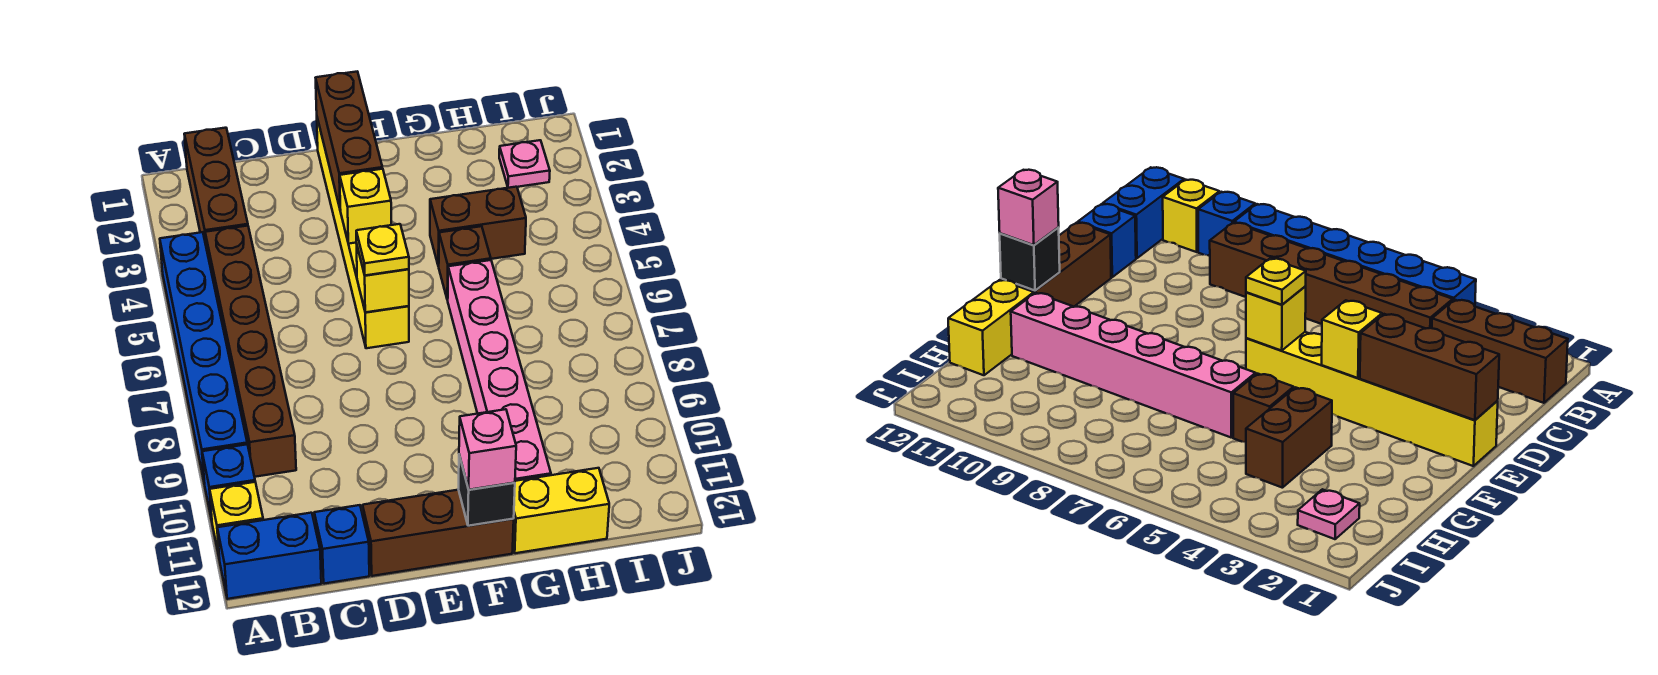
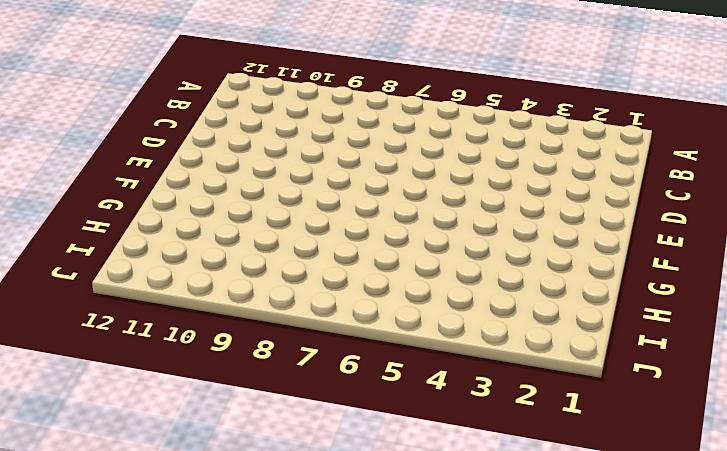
none -> blue 1x6 brick [160,232,247,484]
none -> blue 1x1 brick [202,444,255,520]
none -> yellow 1x1 brick [210,482,263,560]

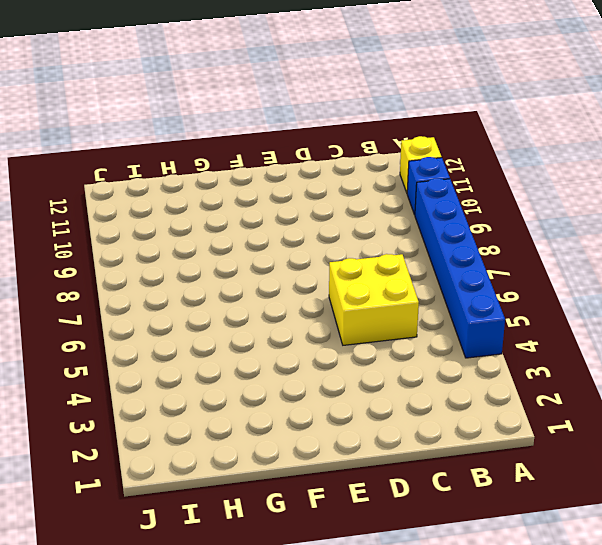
yellow 2x2 brick [329,254,419,345] -> none
none -> blue 1x2 brick [217,513,321,599]
none -> brown 1x3 brick [184,128,248,244]
none -> brown 1x6 brick [205,226,296,477]

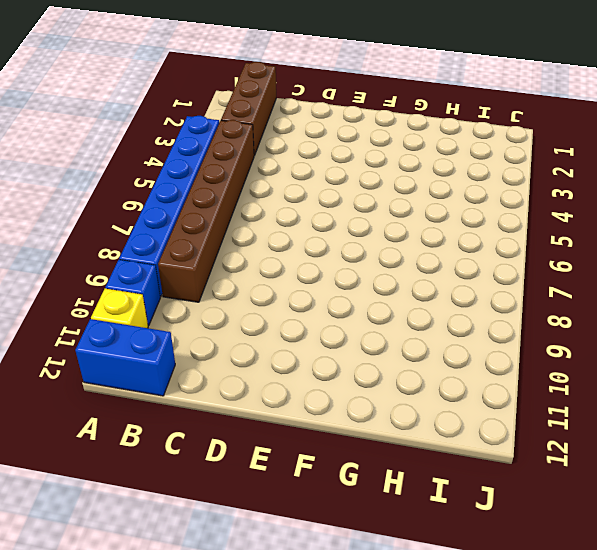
none -> blue 1x1 brick [314,505,369,584]
none -> brown 1x3 brick [363,490,514,576]
none -> yellow 1x6 brick [317,118,409,348]

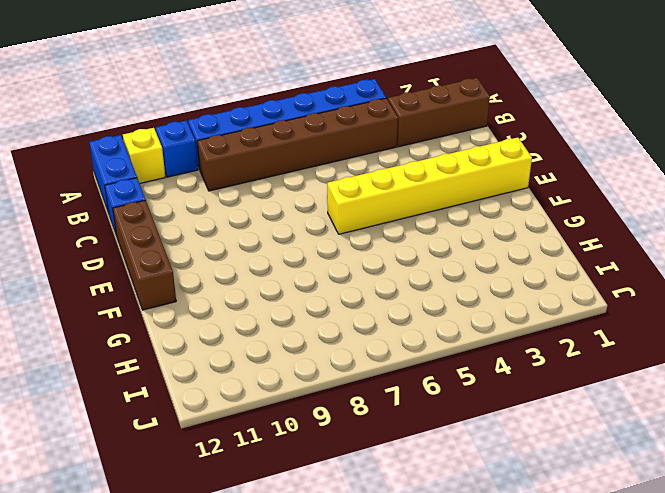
none -> brown 1x2 brick [430,187,526,266]
none -> brown 1x1 brick [439,226,491,300]
none -> pink 1x6 brick [448,260,551,481]

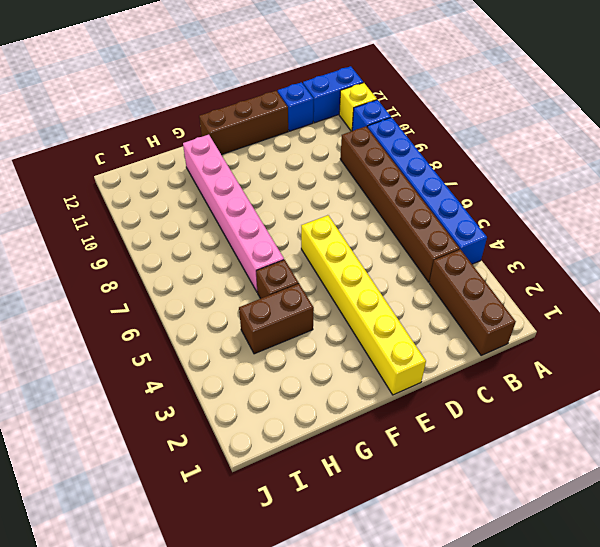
none -> yellow 1x2 brick [513,468,609,553]
none -> pink 1x1 plate [499,140,550,188]
none -> brown 1x3 brick [316,72,382,210]

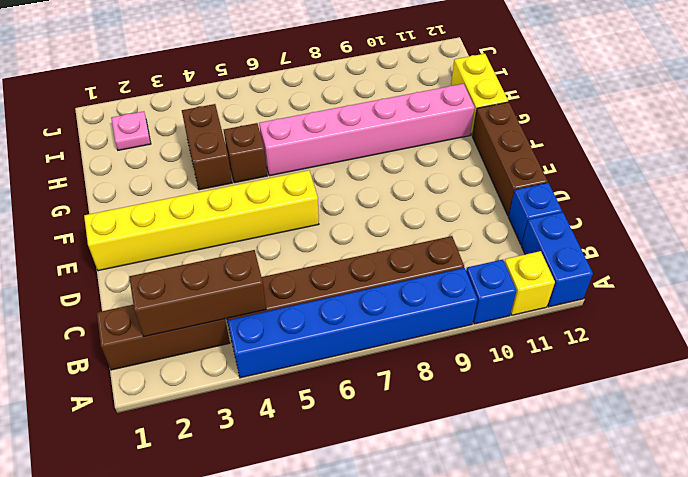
brown 1x3 brick [129,250,266,337] -> brown 1x3 brick moved to [316,72,382,210]
none -> yellow 1x1 brick [340,169,391,244]
none -> yellow 1x1 brick [356,243,409,312]
none -> black 1x1 brick [458,455,515,526]

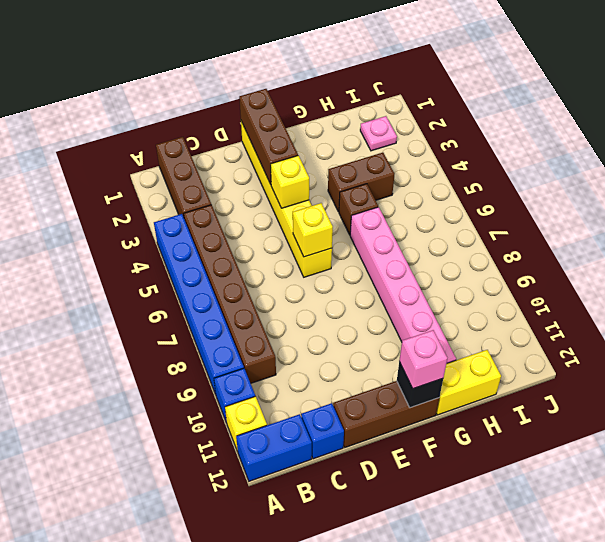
none -> yellow 1x1 plate [356,224,409,275]

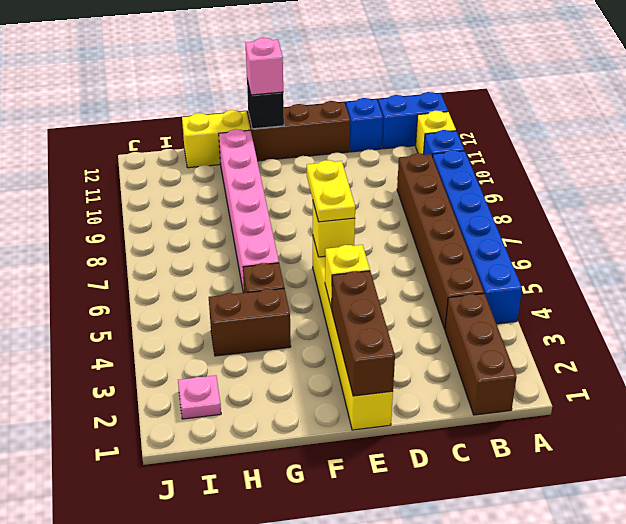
yellow 1x2 plate [307,160,355,222] -> yellow 1x1 plate [356,224,409,275]

